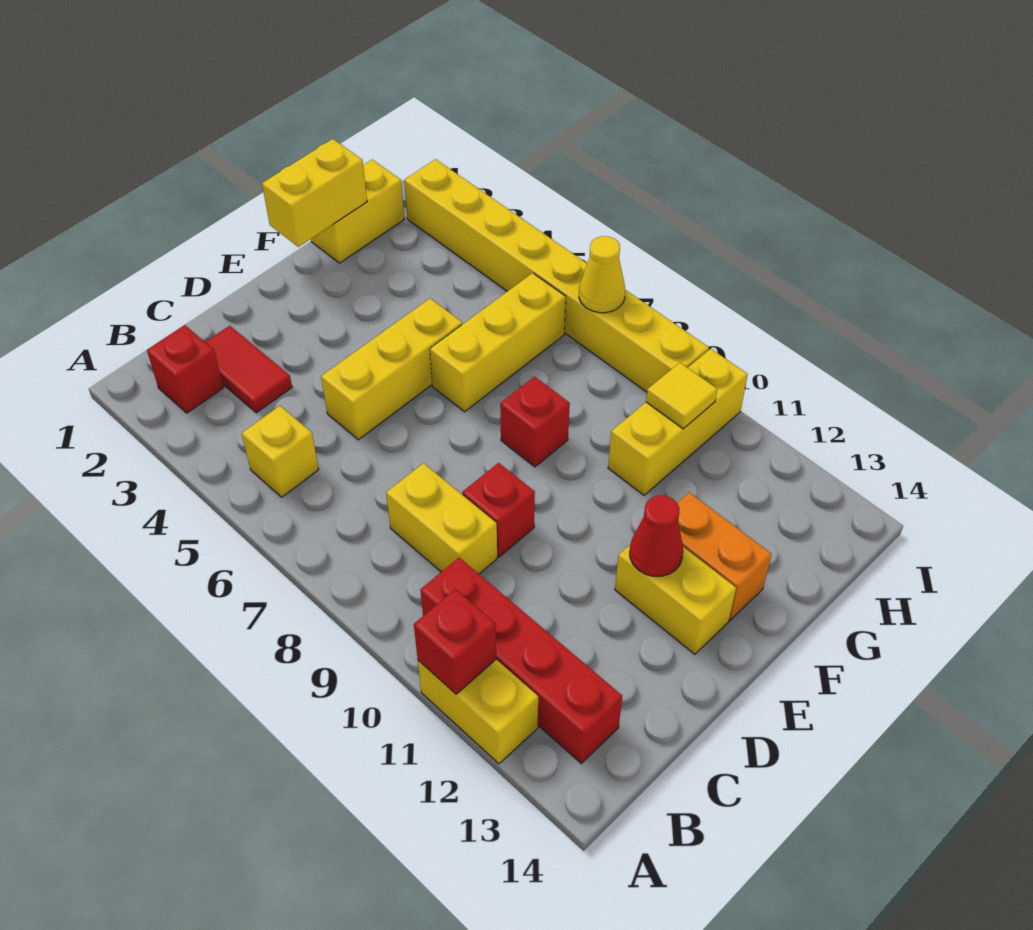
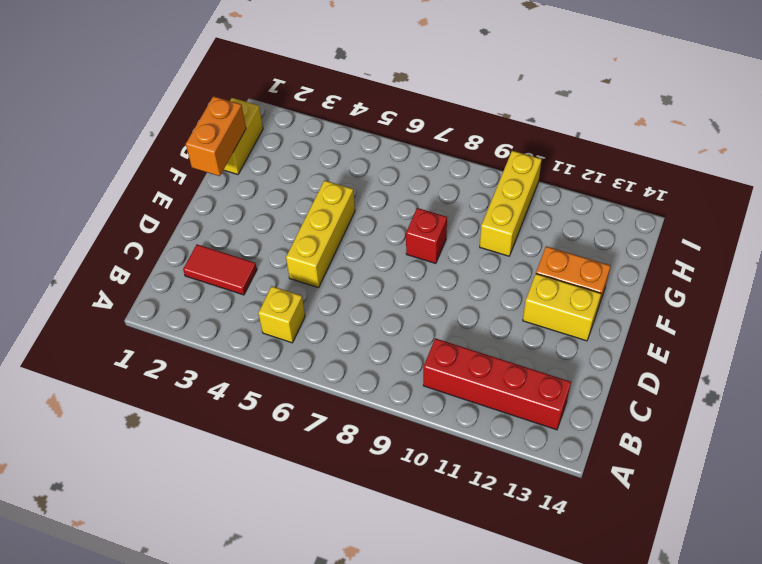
orange 1x2 brick [186,96,246,176] -> yellow 1x2 brick [262,139,367,247]
none -> yellow 1x2 brick [418,660,538,764]
none -> red 1x1 brick [147,325,224,413]
none -> yellow 1x2 brick [386,463,497,574]

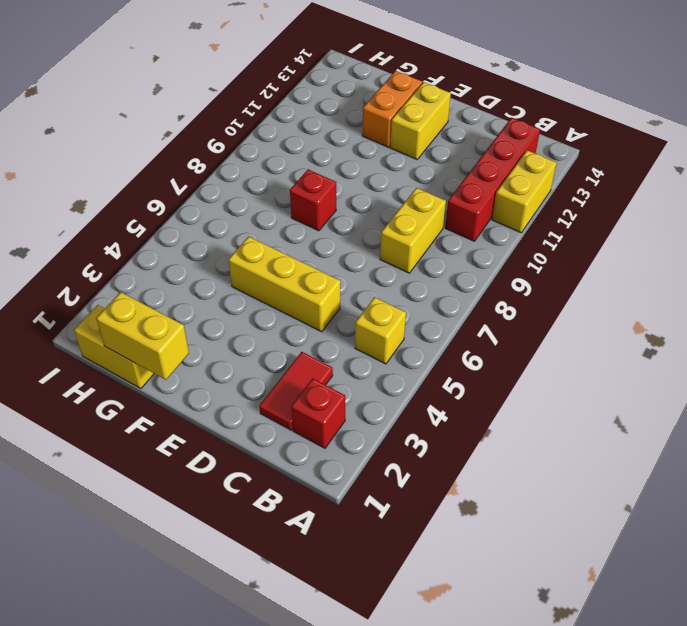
none -> red 1x1 brick [462,463,535,557]
none -> yellow 1x3 brick [430,273,566,412]
none -> yellow 1x3 brick [608,349,748,495]

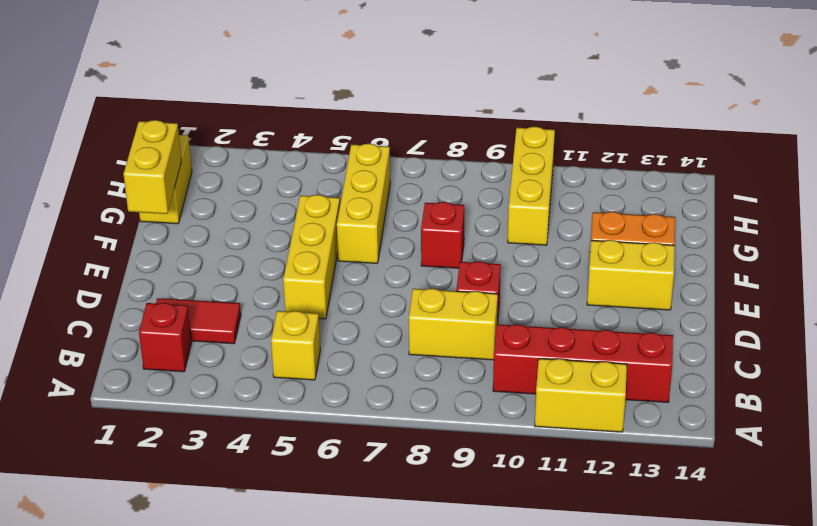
none -> yellow 1x8 brick [404,159,709,392]
none -> red 1x1 brick [414,589,496,694]
none -> red 1x1 cone [630,495,683,576]

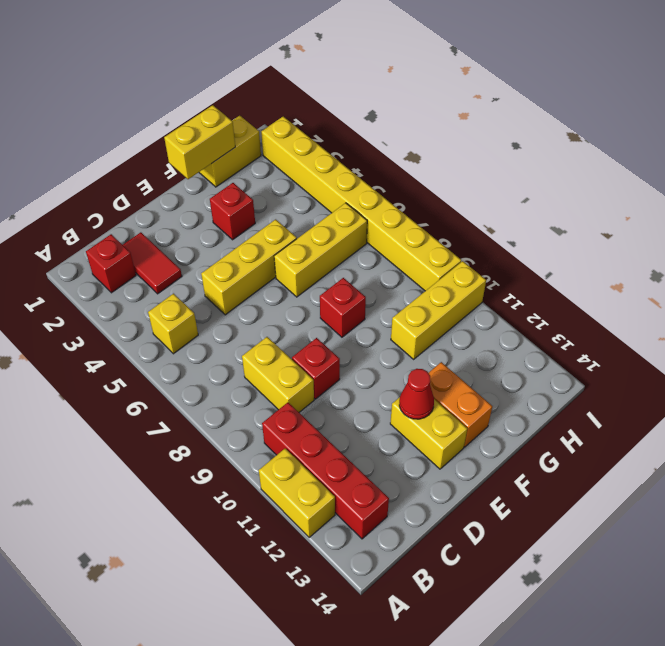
red 1x1 brick [210,183,255,240] -> red 1x1 brick moved to [414,589,496,694]
none -> yellow 1x1 tile [646,363,717,429]
none -> yellow 1x1 cone [579,236,625,313]

